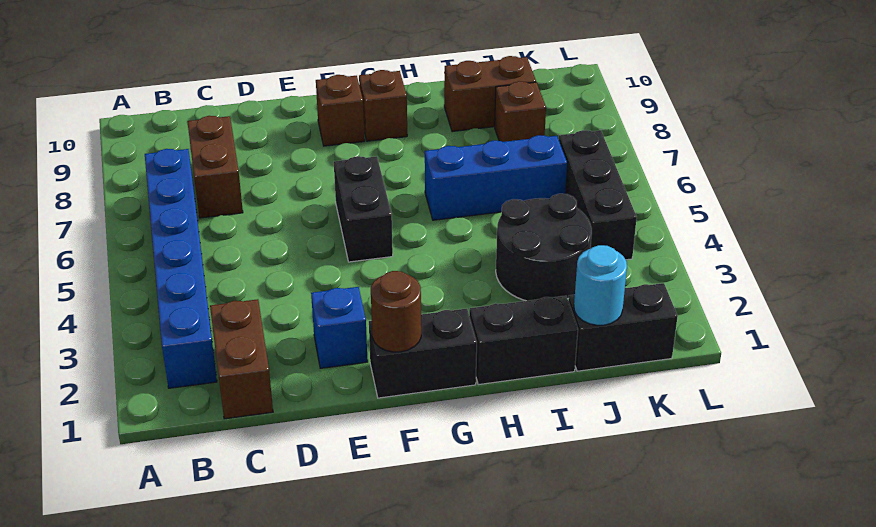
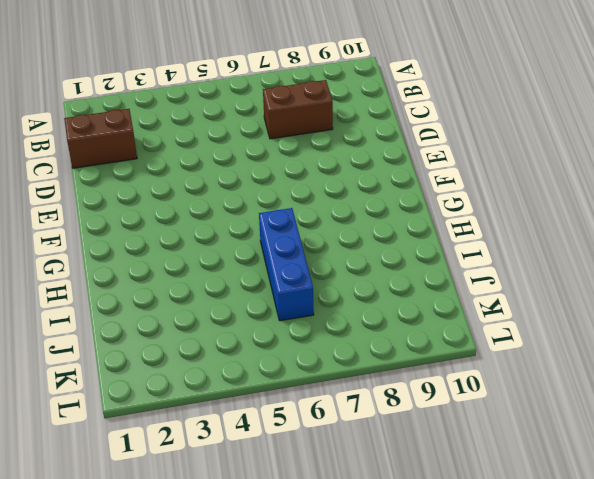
none -> blue 1x6 brick [145,149,217,388]
none -> blue 1x1 brick [311,287,368,368]
none -> black 1x2 brick [369,309,477,398]

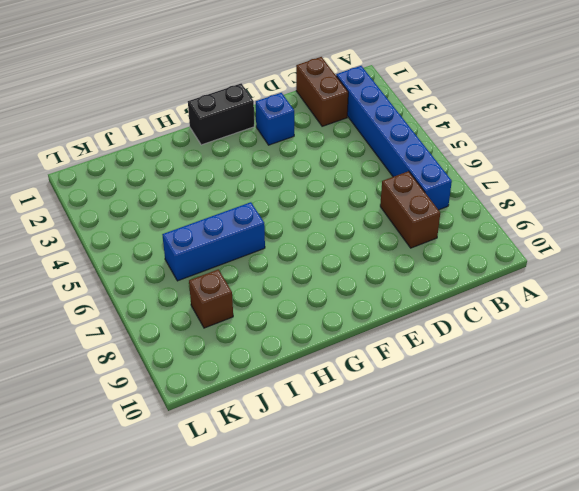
none -> black 1x2 brick [334,156,393,262]
none -> brown 1x1 brick [316,75,365,146]
none -> brown 1x1 brick [359,70,407,141]

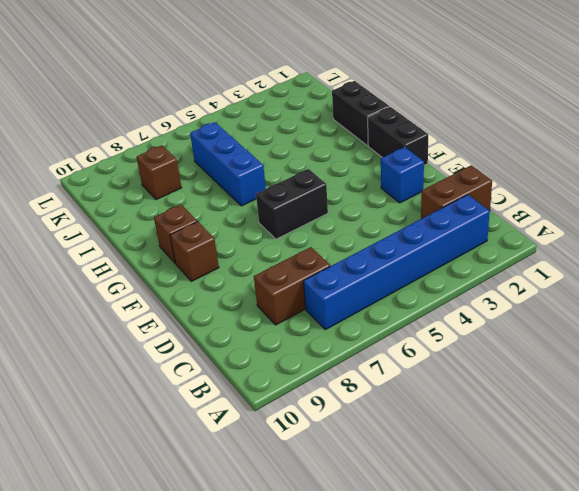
none -> black 2x2 round brick [496,194,592,301]
none -> brown 1x2 brick [444,56,536,132]
none -> black 1x2 brick [568,283,678,371]

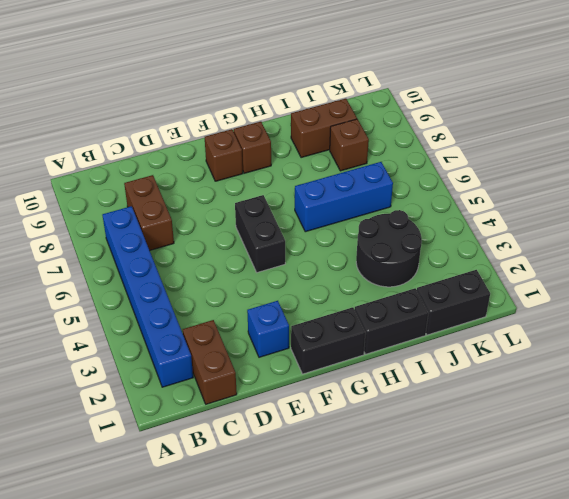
none -> black 1x3 brick [559,130,637,260]
none -> brown 1x1 round brick [371,271,421,352]
none -> cyan 1x1 round brick [574,245,627,325]

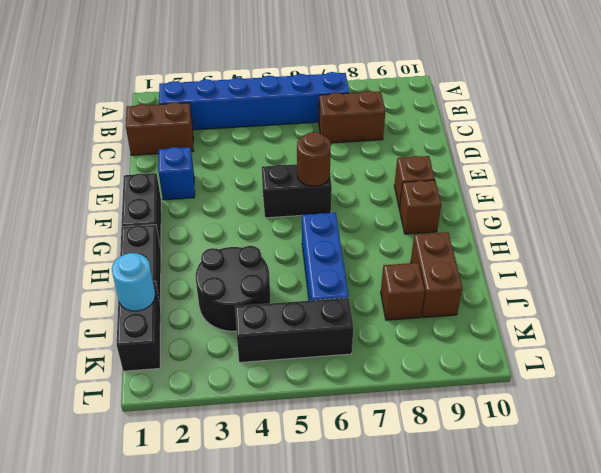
brown 1x1 round brick [297,132,331,186] -> brown 1x1 round brick moved to [371,271,421,352]

